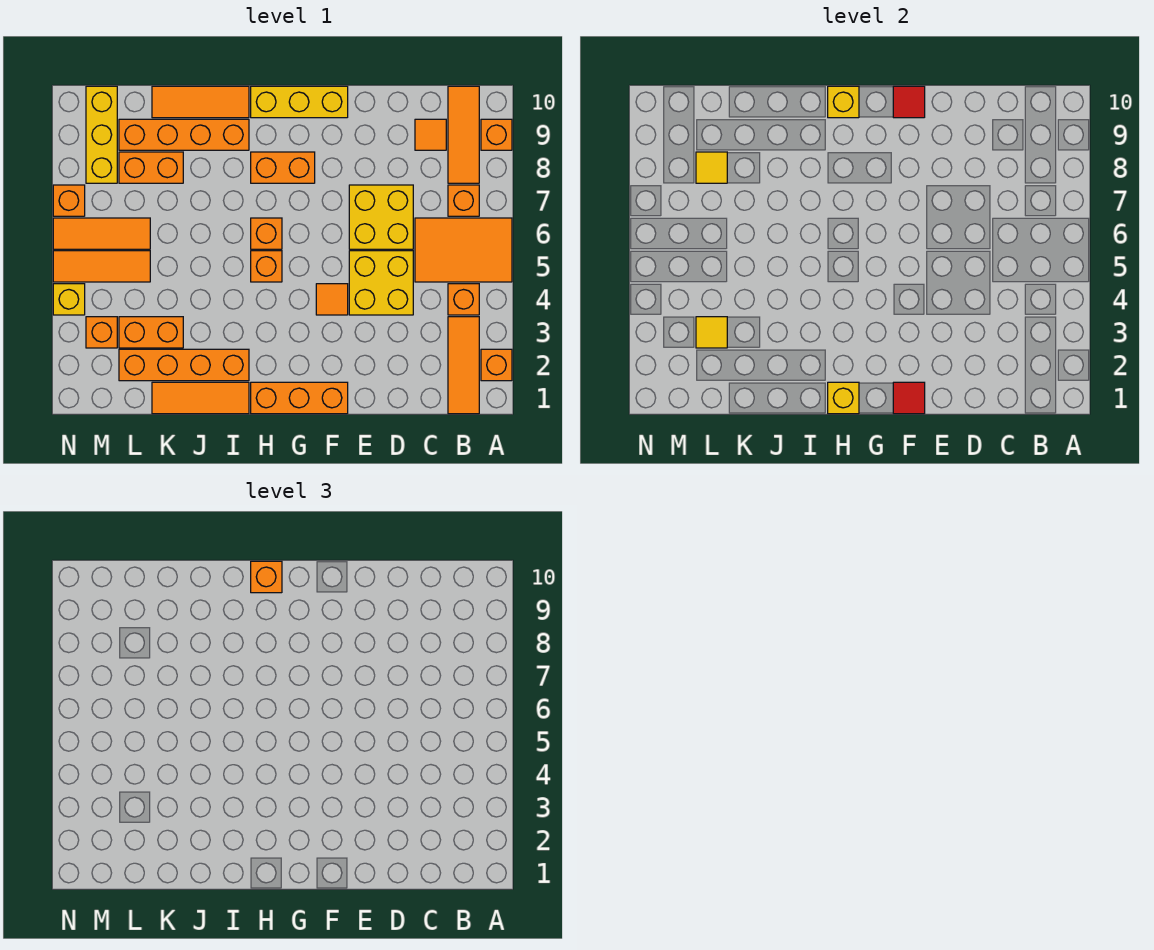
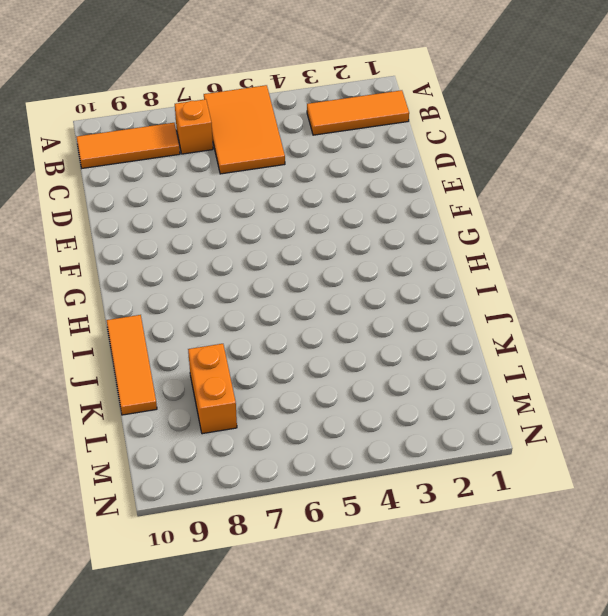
none -> orange 1x1 brick [481,349,512,381]
none -> orange 1x1 brick [481,119,512,150]
none -> orange 1x1 brick [448,284,479,315]
none -> orange 1x1 tile [415,119,446,150]

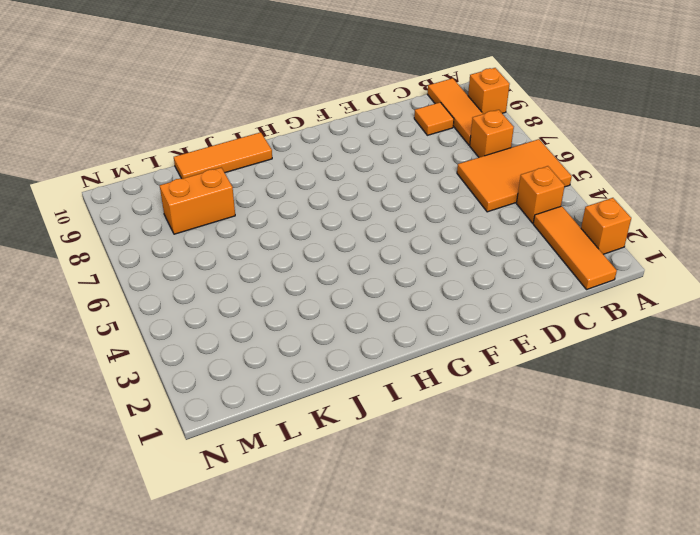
none -> yellow 2x2 brick [349,251,413,315]
none -> yellow 2x2 brick [349,185,413,249]
none -> orange 1x3 brick [251,382,348,414]
none -> orange 1x1 tile [316,284,348,315]

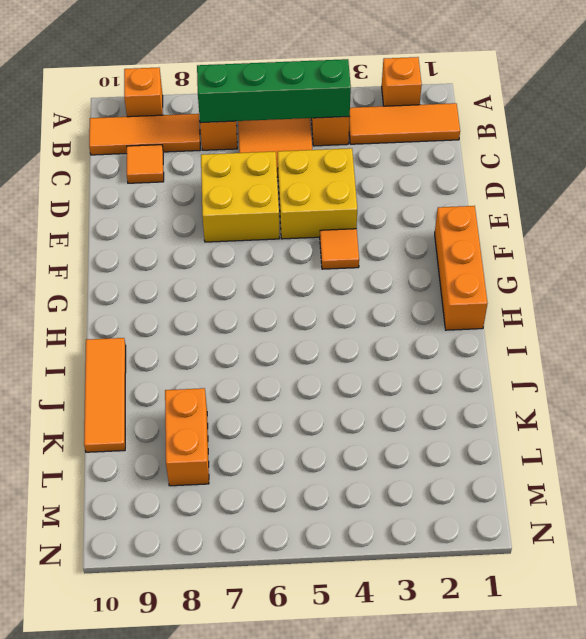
green 1x4 brick [197,59,351,123] -> none
none -> yellow 1x3 brick [251,86,348,118]
none -> orange 1x2 brick [251,152,315,183]
none -> orange 1x1 brick [251,251,282,282]
none -> orange 1x1 brick [251,218,282,249]

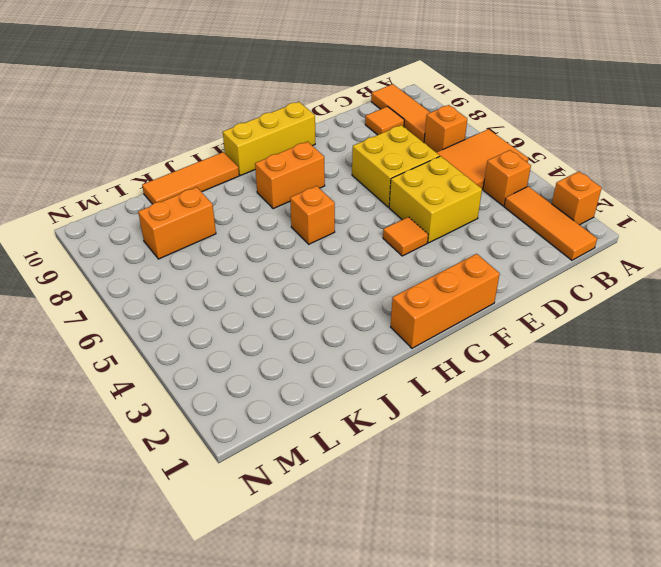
none -> orange 1x1 brick [481,119,512,150]
none -> orange 1x1 brick [251,251,282,282]
none -> orange 1x3 tile [152,382,249,414]
none -> orange 1x4 brick [119,349,249,381]

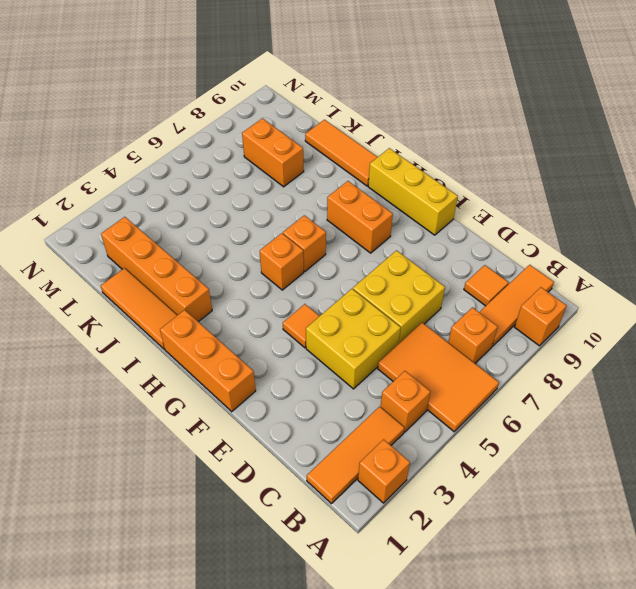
none -> orange 1x4 brick [119,119,249,150]
none -> orange 1x2 brick [119,317,183,348]
none -> orange 1x3 tile [53,251,150,282]
none -> orange 1x3 tile [53,218,150,249]

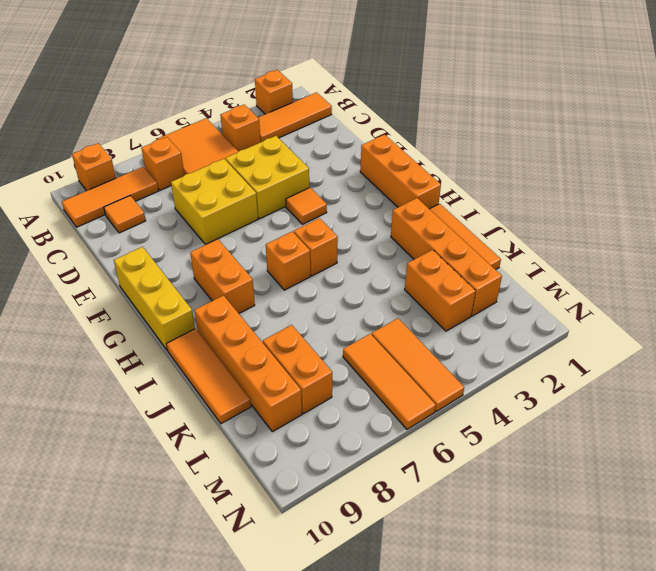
none -> orange 1x1 brick [86,317,117,348]
none -> yellow 1x3 brick [86,86,117,183]
none -> yellow 1x1 brick [53,284,85,315]
none -> orange 1x1 brick [53,185,85,216]

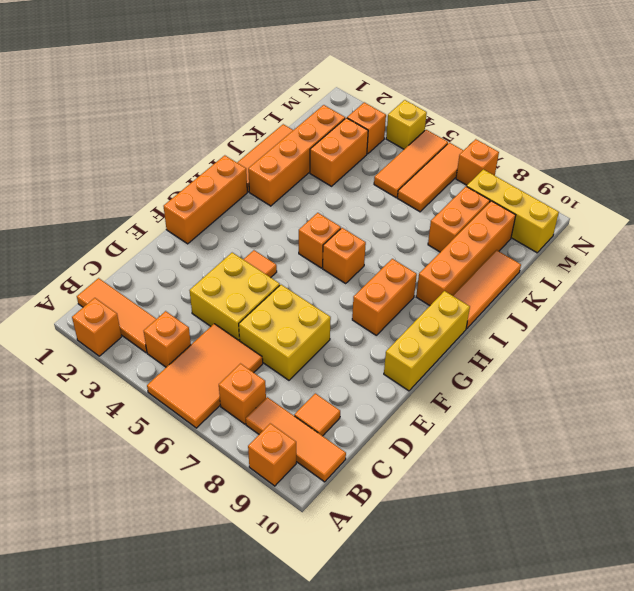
none -> red 1x1 tile [893,382,925,414]
none -> red 1x1 tile [893,86,925,118]
none -> yellow 1x1 brick [828,382,859,414]
none -> yellow 1x1 brick [828,86,859,118]

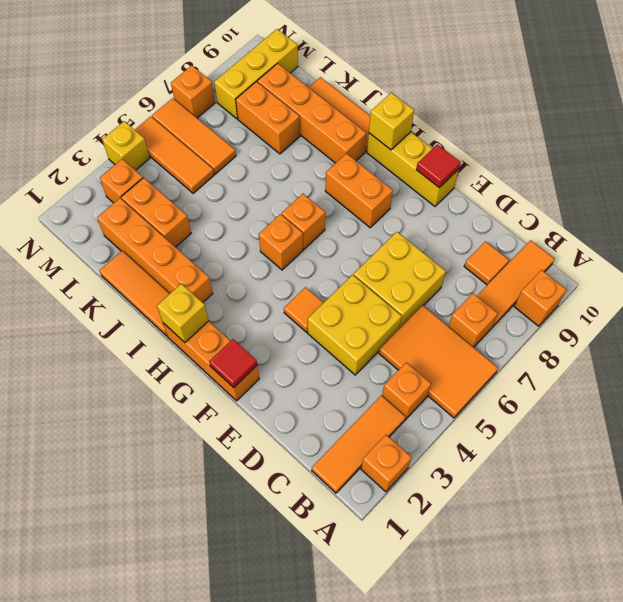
none -> yellow 1x1 tile [696,317,727,348]
none -> yellow 1x1 tile [696,152,727,183]
none -> orange 1x1 brick [251,561,282,593]

